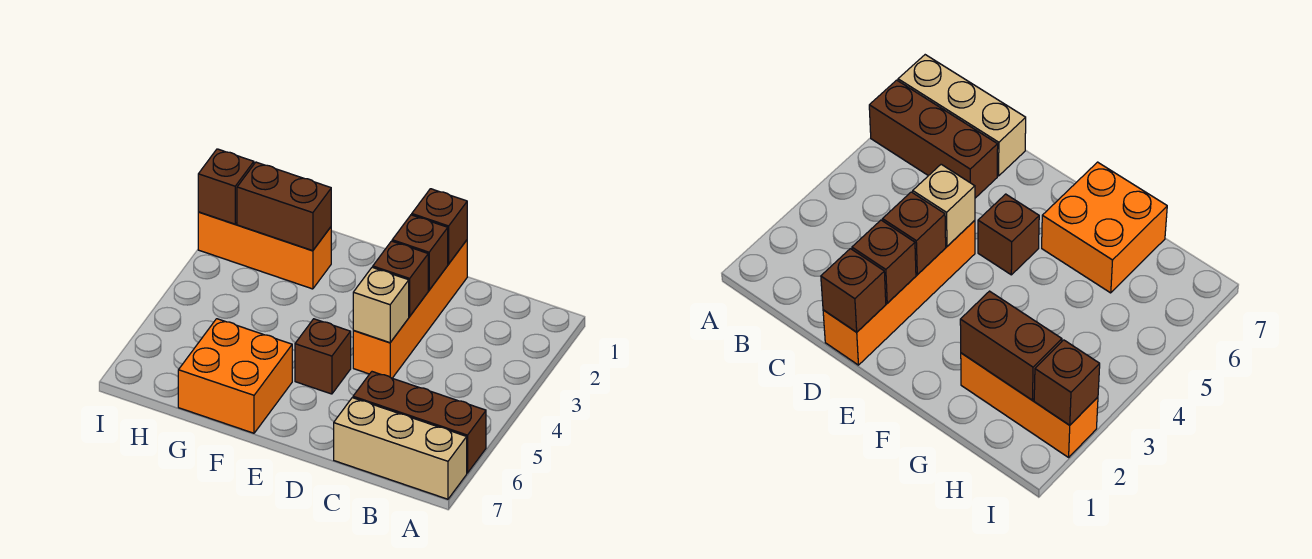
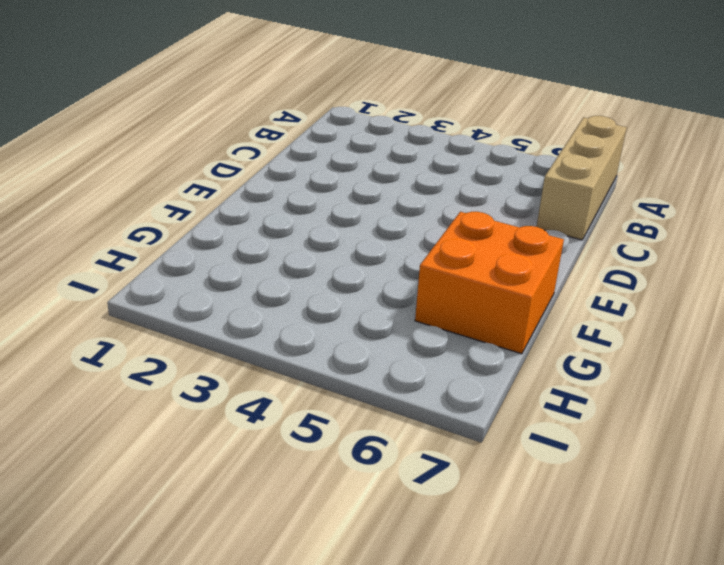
none -> brown 1x3 brick [353,372,486,473]
none -> orange 1x4 brick [353,240,467,378]
none -> brown 1x1 brick [295,319,351,394]

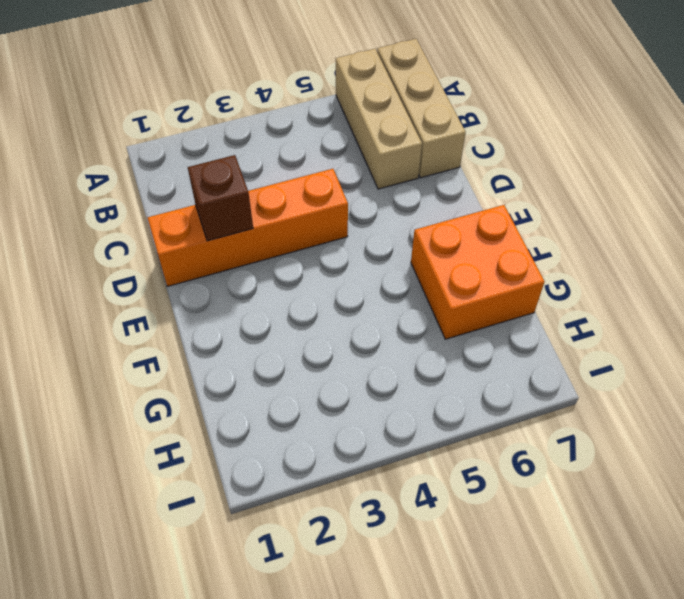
tan 1x3 brick [336,49,422,189] -> brown 1x3 brick [353,372,486,473]
none -> brown 1x1 brick [295,319,351,394]
none -> orange 1x3 brick [198,212,331,289]
none -> brown 1x1 brick [412,189,467,264]

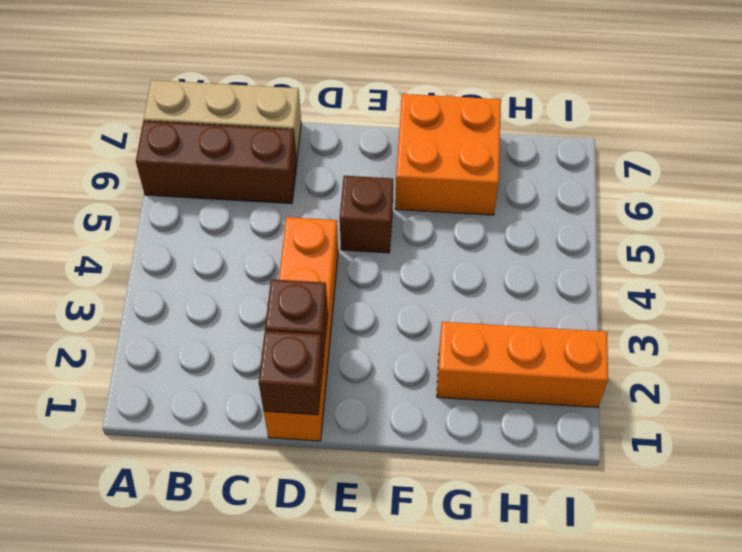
none -> brown 1x1 brick [373,241,428,316]
none -> tan 1x1 brick [353,267,409,343]
none -> brown 1x2 brick [237,162,331,251]

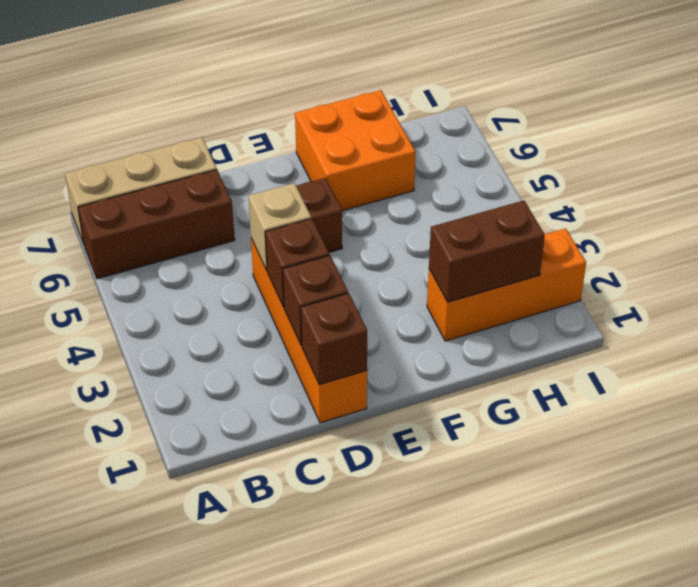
none -> brown 1x1 brick [198,149,254,224]

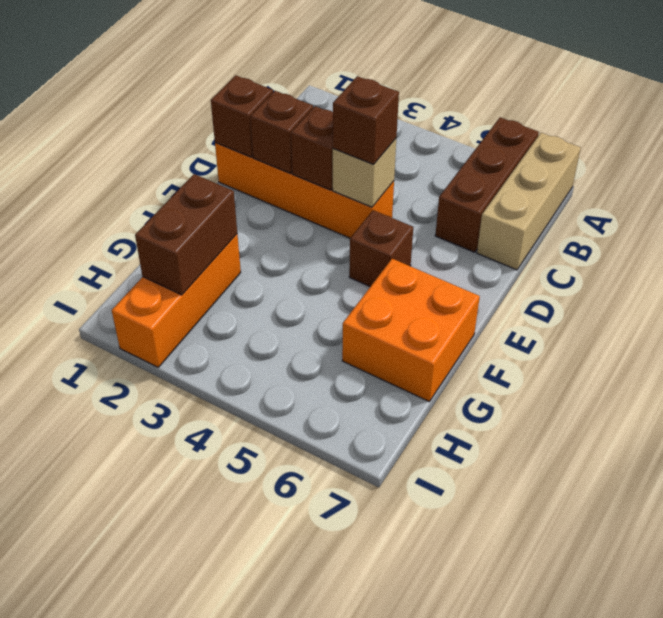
brown 1x1 brick [333,76,399,164] -> brown 1x1 brick moved to [198,149,254,224]

